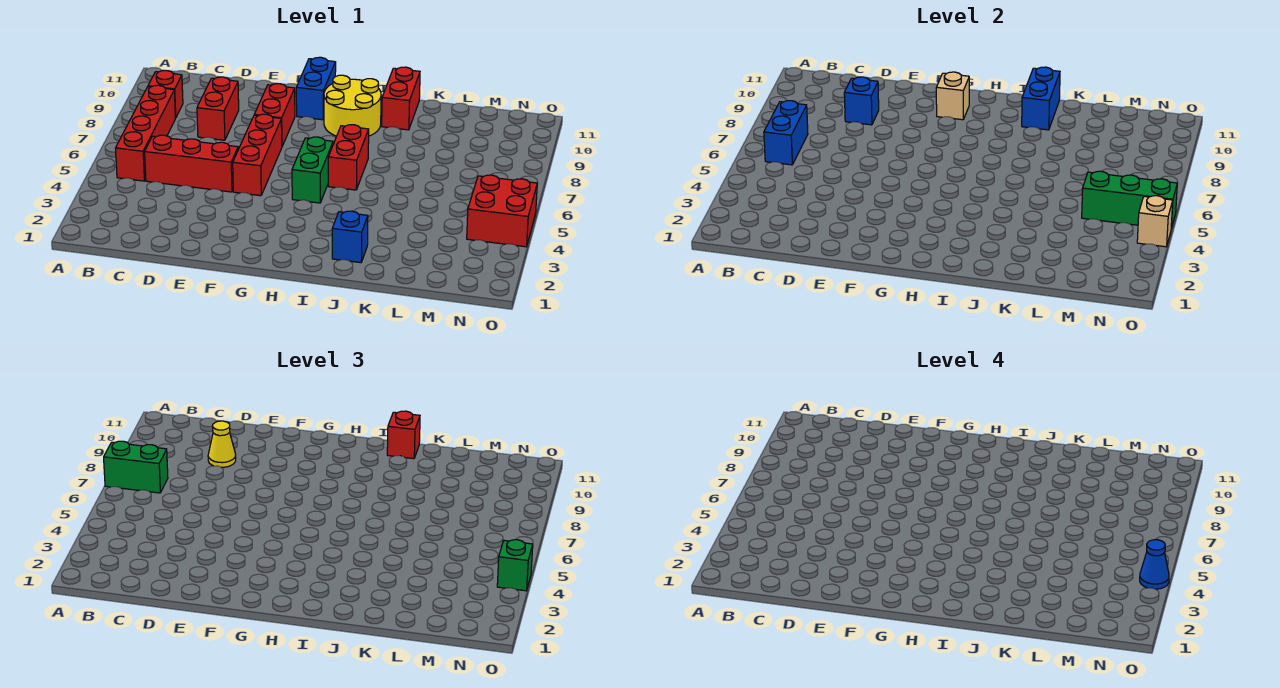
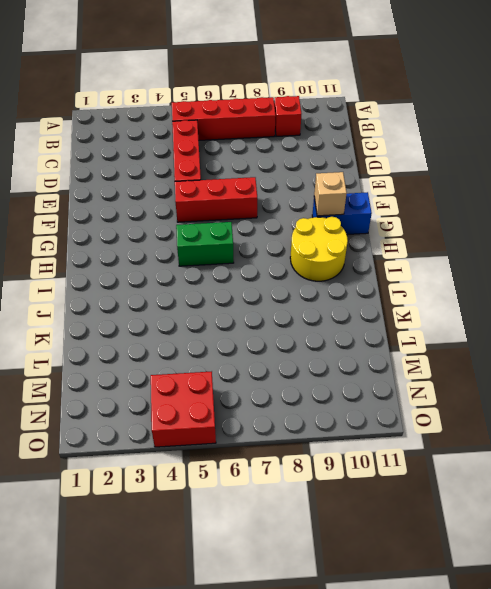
none -> red 1x2 brick [197,77,239,140]
none -> red 1x2 brick [254,84,295,146]
none -> red 1x2 brick [328,125,369,190]

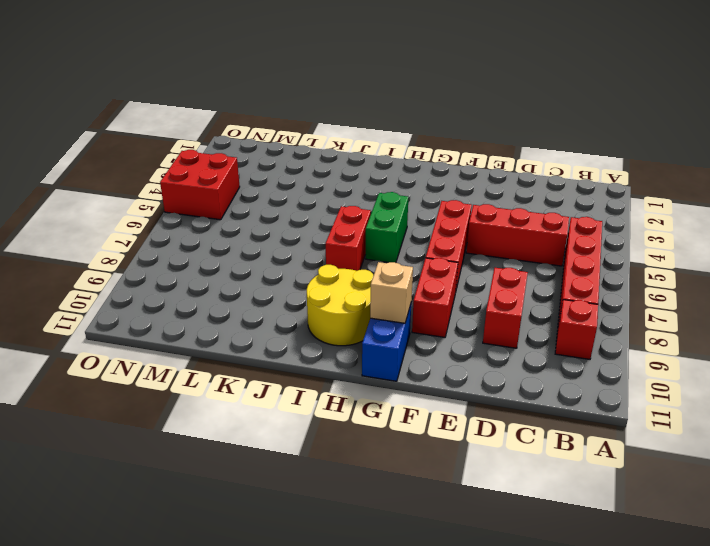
none -> blue 1x1 brick [332,211,368,263]
none -> red 1x2 brick [382,67,420,130]
none -> blue 1x2 brick [764,101,808,165]

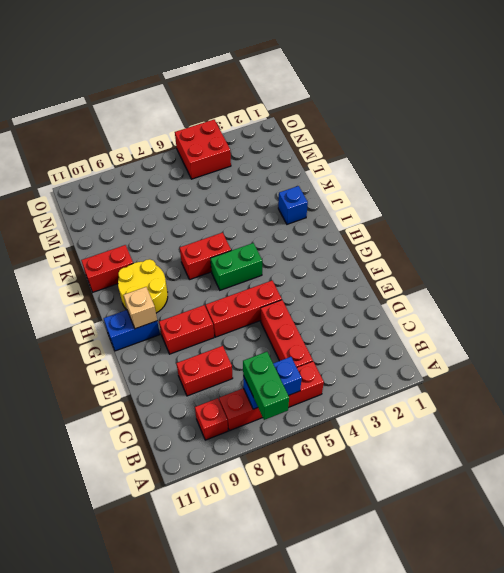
none -> blue 1x1 brick [844,77,879,125]
none -> blue 1x2 brick [1022,67,1060,130]
none -> green 1x3 brick [1082,171,1177,229]

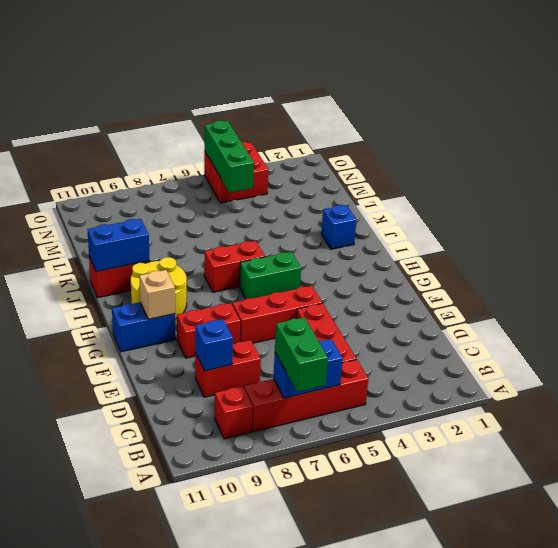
none -> tan 1x1 brick [1137,196,1173,247]
none -> yellow 1x1 cone [208,421,236,467]
none -> red 1x1 brick [387,411,420,459]

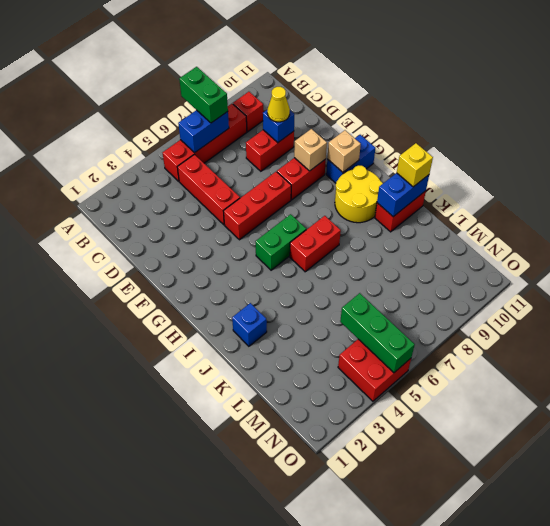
tan 1x1 brick [294,129,327,171] -> tan 1x1 brick moved to [1137,196,1173,247]
yellow 1x1 brick [397,143,433,187] -> red 1x1 brick [387,411,420,459]
none -> green 1x1 brick [497,540,533,591]
none -> blue 1x1 cone [1140,540,1169,589]

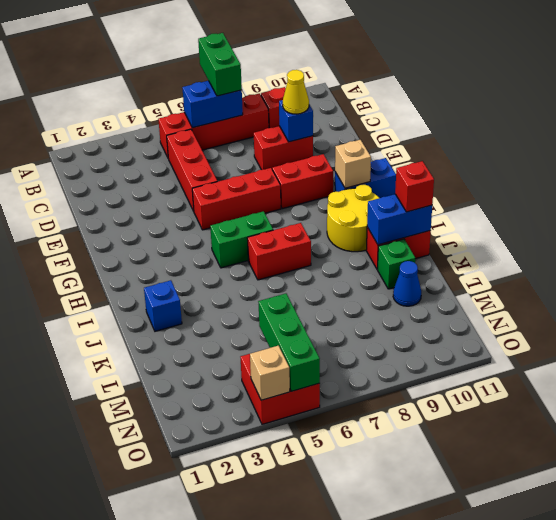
green 1x1 brick [378,239,415,289] -> green 1x1 brick moved to [497,540,533,591]
blue 1x1 cone [393,261,421,306] -> blue 1x1 cone moved to [1140,540,1169,589]

